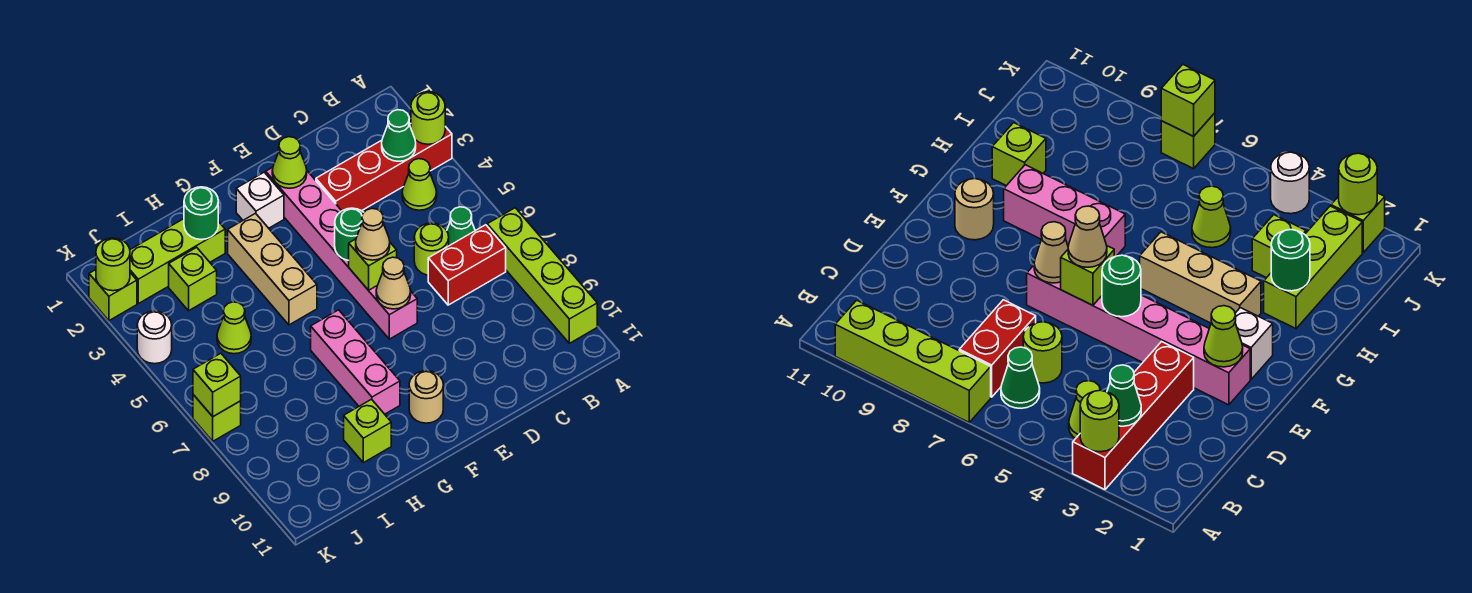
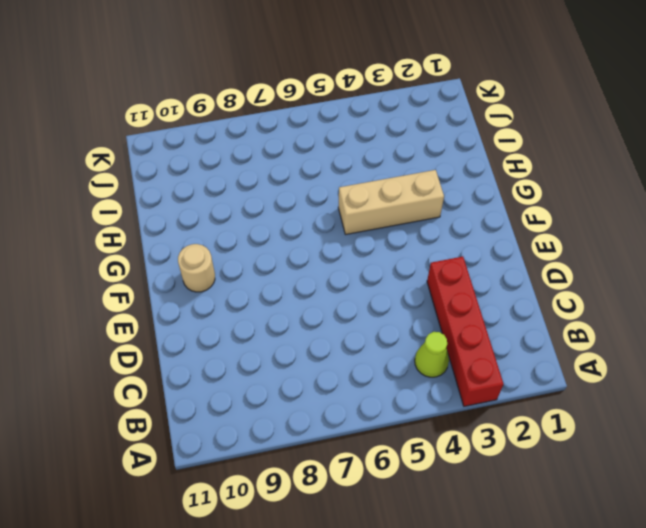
none -> lime 1x4 brick [487,208,597,343]
none -> green 1x1 cone [447,207,475,246]
none -> red 1x2 brick [428,225,506,305]

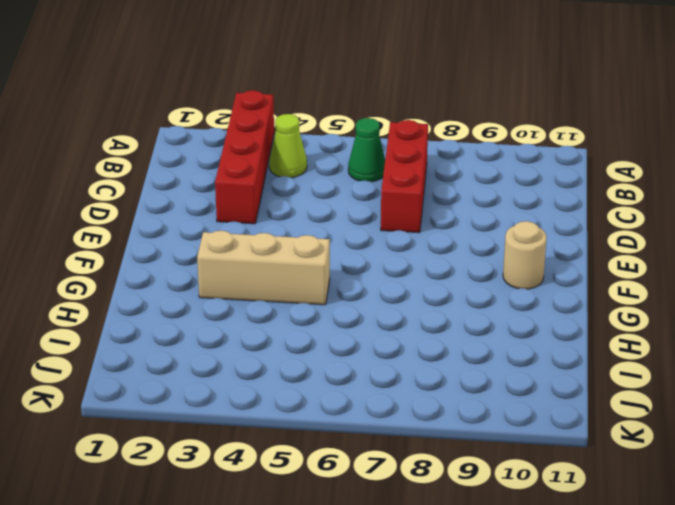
red 1x3 brick [381,120,428,233] -> red 1x2 brick [428,225,506,305]
none -> lime 1x4 brick [487,208,597,343]
none -> lime 1x1 round brick [414,223,449,275]
none -> pink 1x6 brick [266,167,417,339]

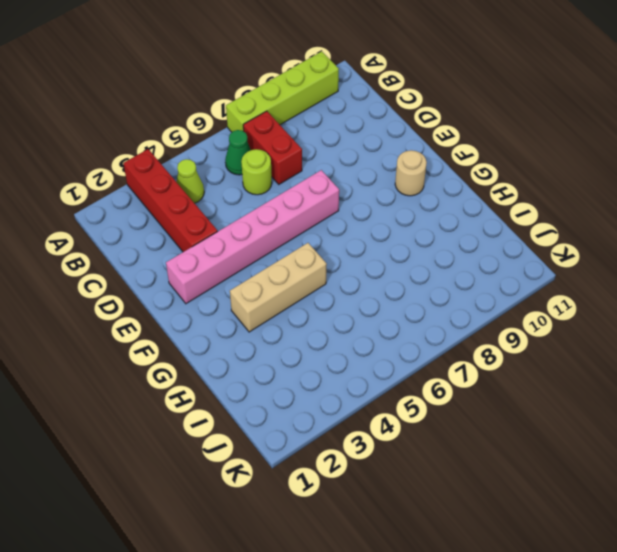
none -> white 1x1 brick [236,172,284,228]
none -> pink 1x3 brick [311,310,400,414]
none -> lime 1x3 brick [130,219,225,304]

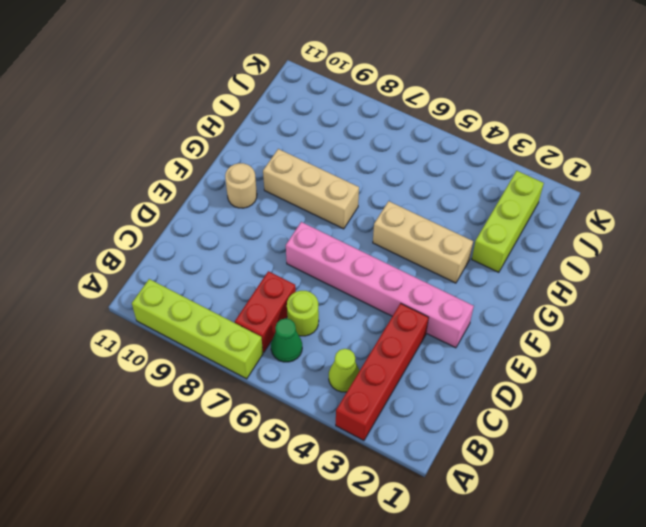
tan 1x3 brick [263,149,359,229] -> pink 1x3 brick [311,310,400,414]
none -> white 1x1 brick [236,172,284,228]
none -> lime 1x1 brick [344,399,391,463]
none -> lime 1x1 brick [169,247,217,311]

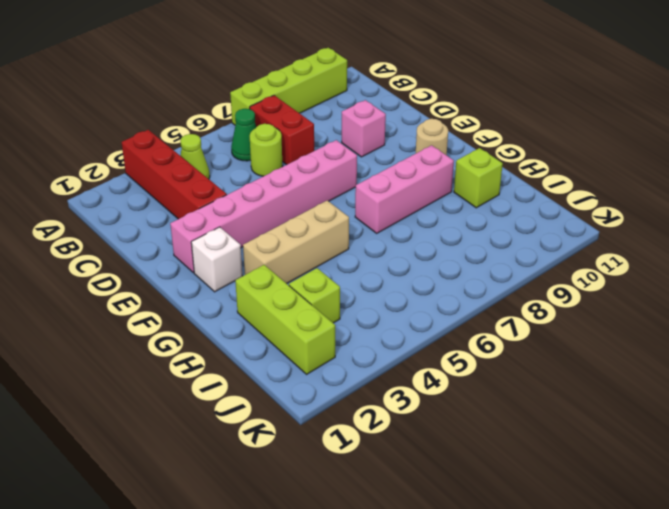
pink 1x1 brick [342,100,386,157] -> none
none -> lime 1x1 cone [217,302,251,354]
none -> lime 1x1 brick [89,270,137,321]
none -> white 1x1 round brick [137,311,172,364]

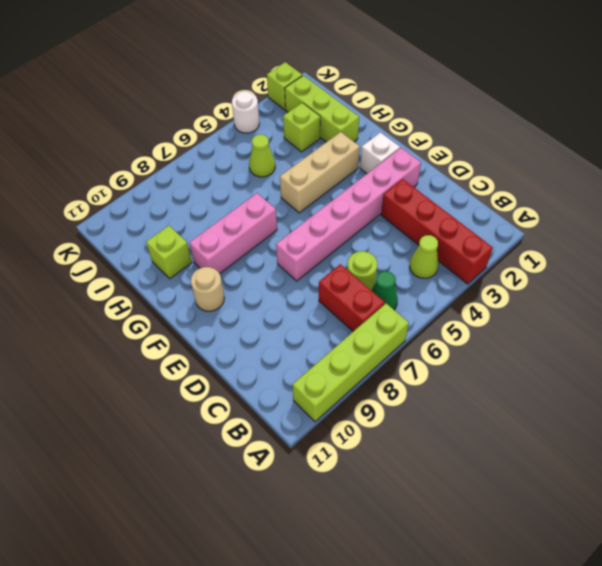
none -> lime 1x1 brick [193,395,241,441]
none -> lime 1x1 round brick [411,92,445,144]
none -> green 1x1 cone [382,110,416,161]

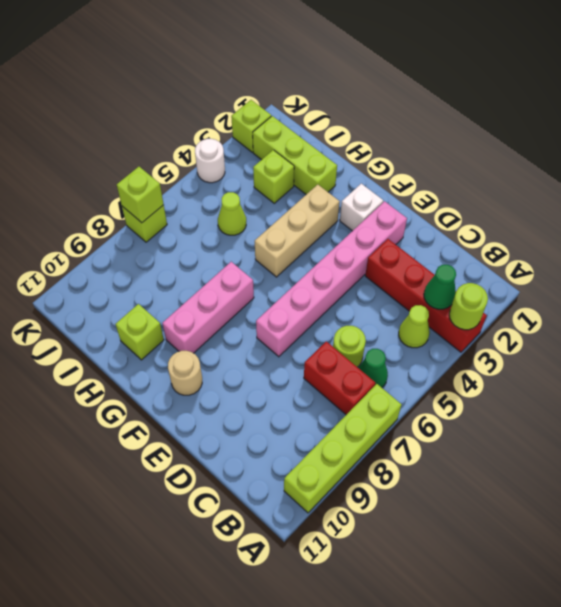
none -> lime 1x1 cone [272,137,307,188]
none -> green 1x1 round brick [335,208,364,260]
none -> lime 1x1 brick [349,239,397,290]

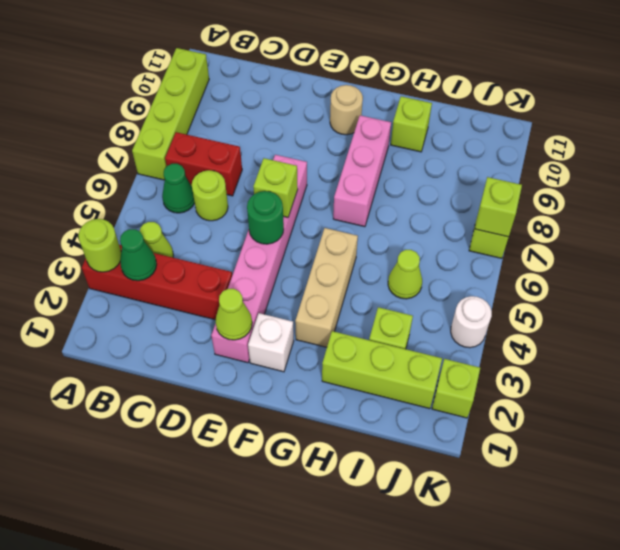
none -> tan 1x1 cone [376,257,411,309]
none -> green 1x1 round brick [184,187,218,239]
none -> lime 1x1 round brick [96,238,130,291]

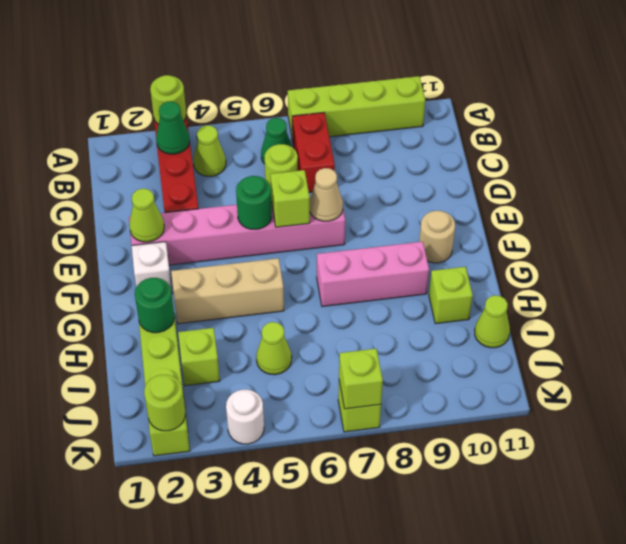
lime 1x1 cone [475,295,510,348] -> none
none -> tan 1x1 cone [356,209,390,260]

